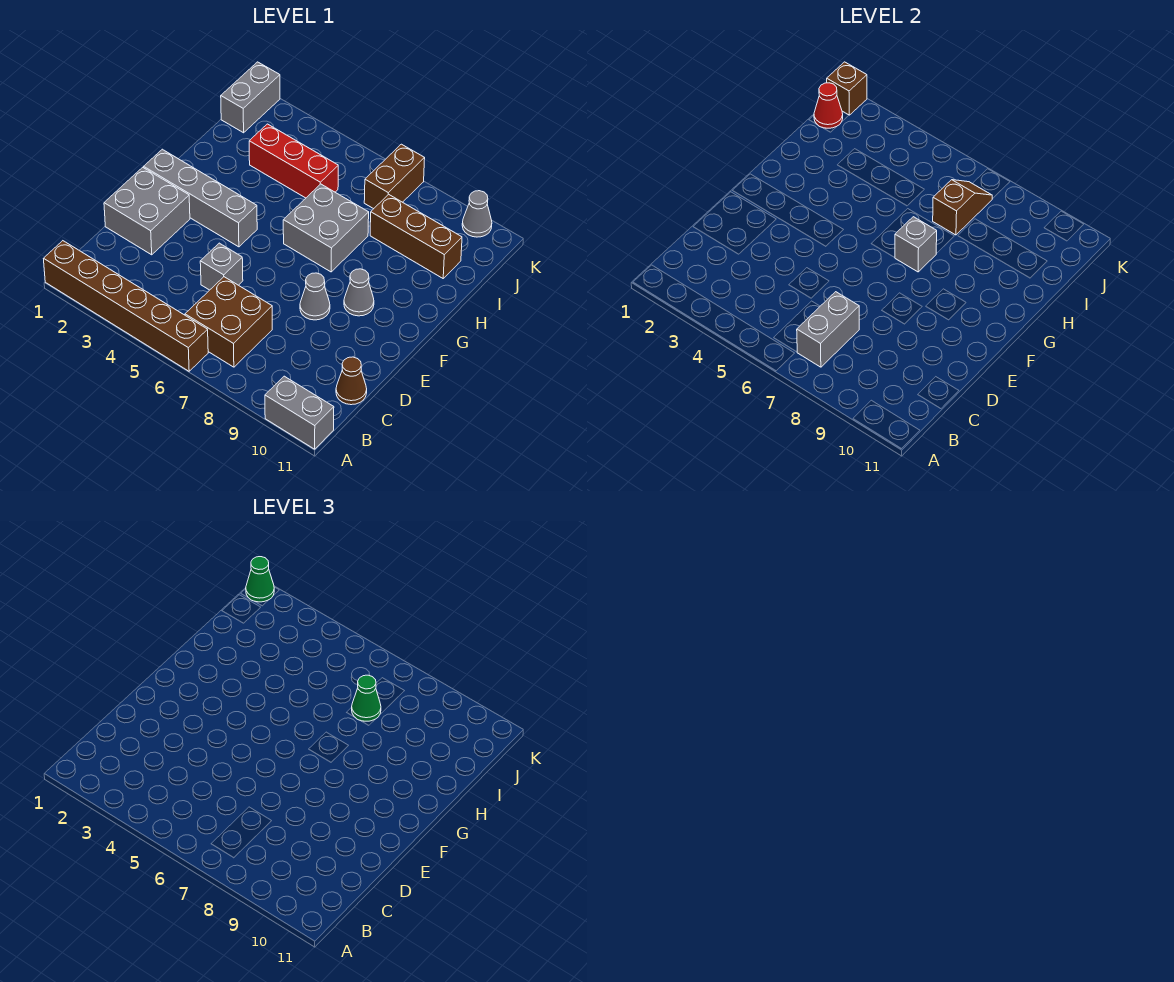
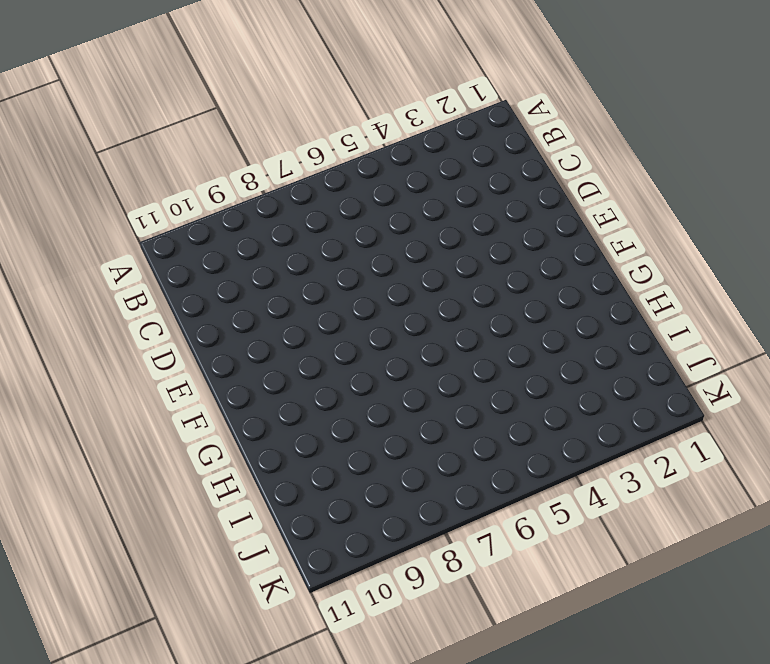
none -> brown 1x6 brick [43,241,208,371]
none -> grey 1x2 brick [265,376,334,449]
none -> brown 2x2 brick [185,277,272,367]

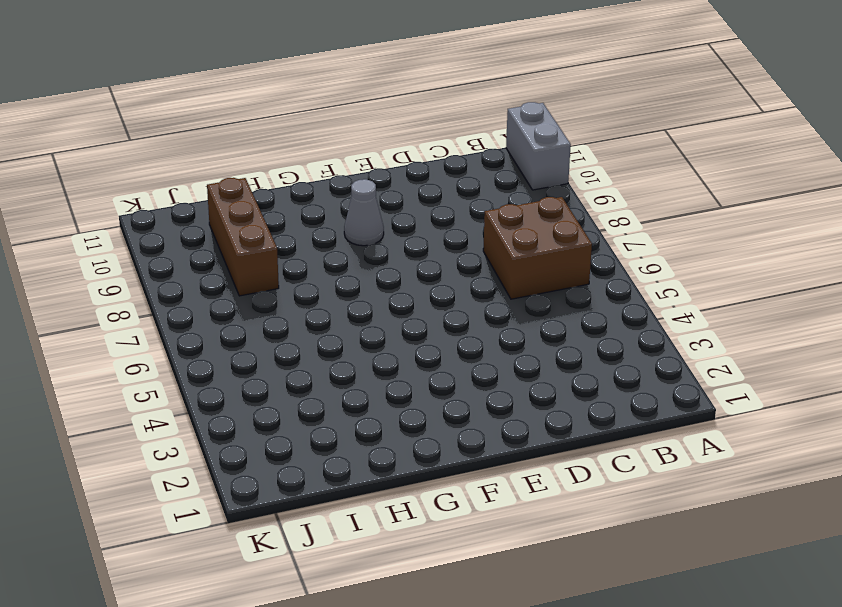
none -> brown 1x6 brick [43,241,208,371]
none -> brown 1x1 cone [336,357,367,405]
none -> grey 2x2 brick [104,167,190,255]

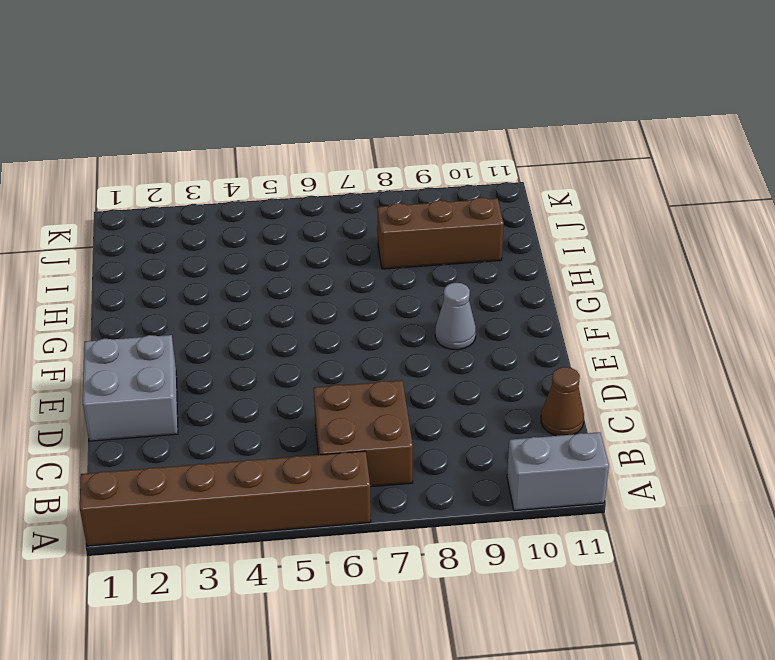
none -> grey 1x1 brick [200,243,243,290]
none -> grey 1x1 cone [300,273,330,320]
none -> grey 1x4 brick [144,149,257,247]

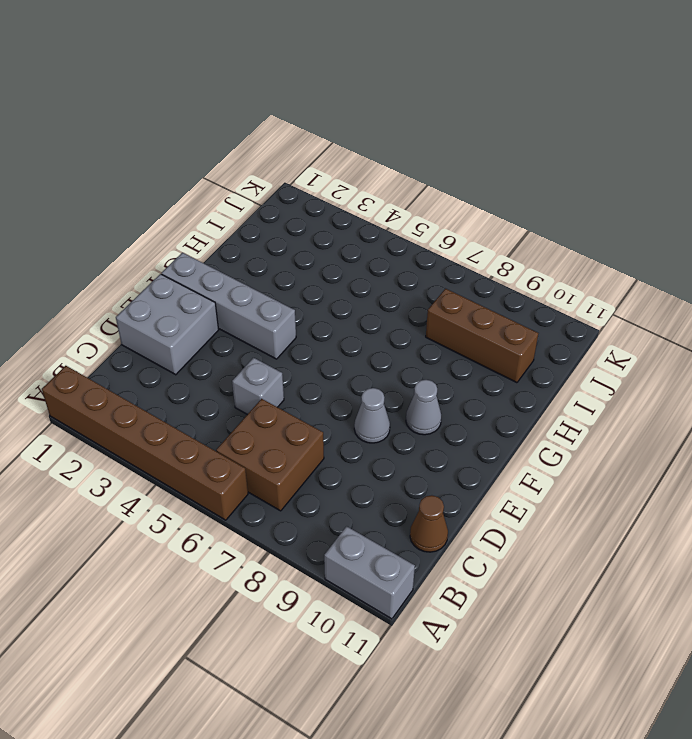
none -> grey 2x2 brick [283,184,369,272]
none -> red 1x3 brick [249,124,338,198]
none -> grey 1x2 brick [221,62,280,133]

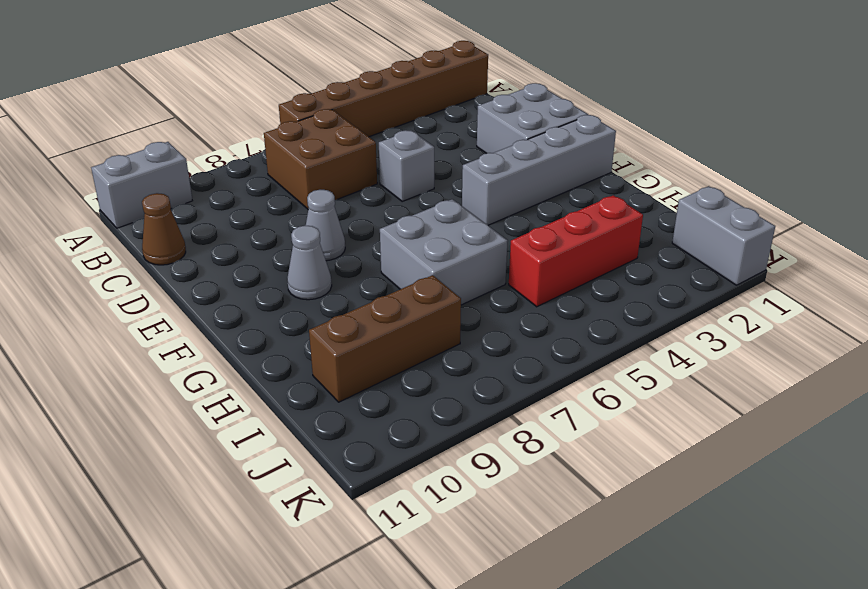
none -> brown 1x2 brick [364,144,425,209]
none -> grey 1x1 cone [462,191,492,237]
none -> grey 1x2 brick [797,292,859,367]

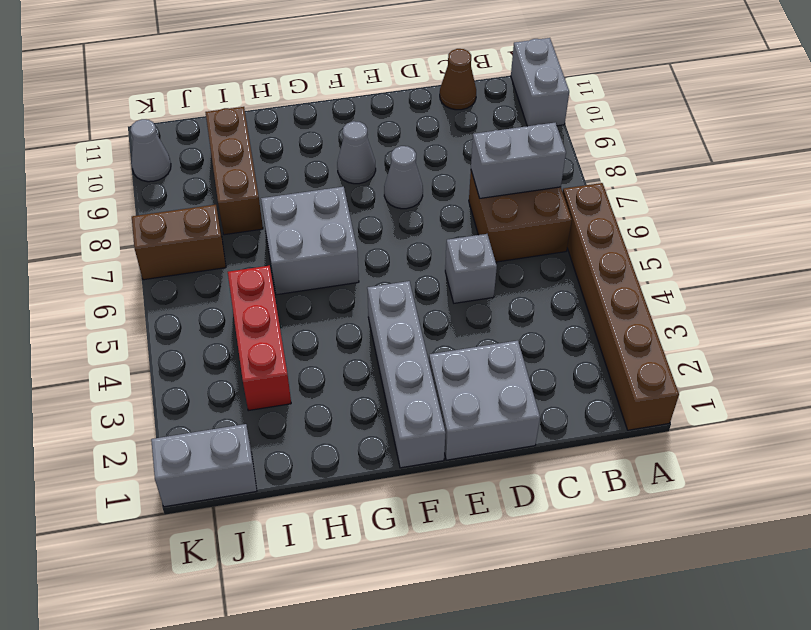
none -> grey 1x1 brick [895,217,937,272]
none -> brown 1x2 slope [933,180,992,235]
none -> red 1x1 cone [814,83,843,128]

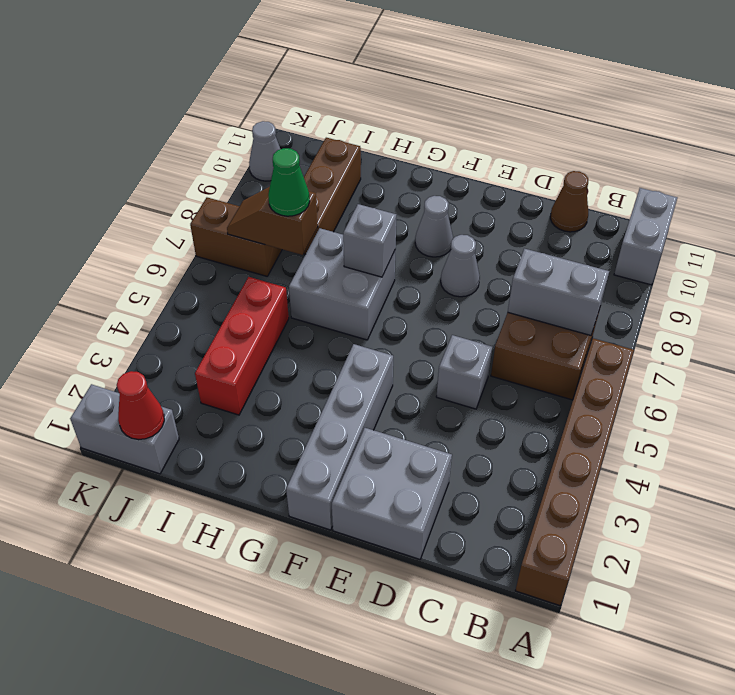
none -> brown 1x1 brick [827,62,867,115]
none -> green 1x1 cone [246,557,274,602]

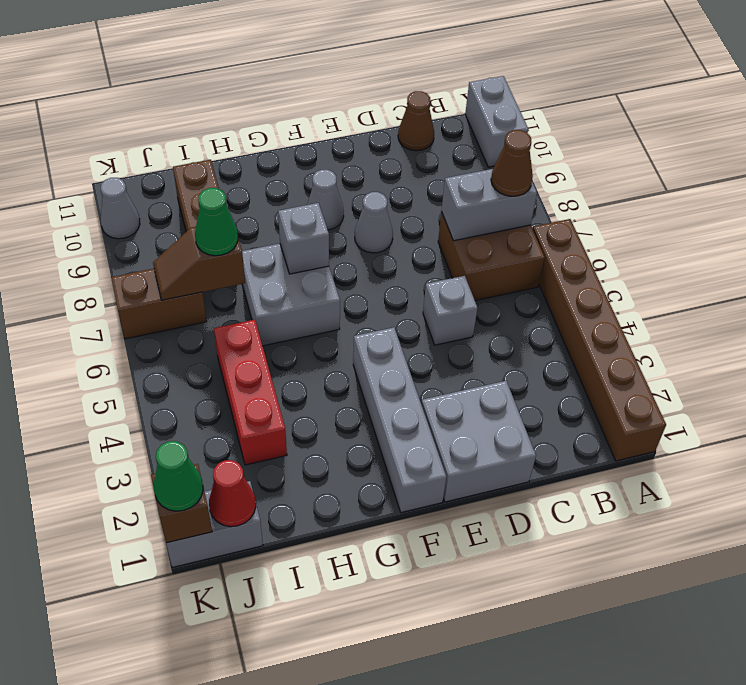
brown 1x1 cone [491,130,533,196] -> none

